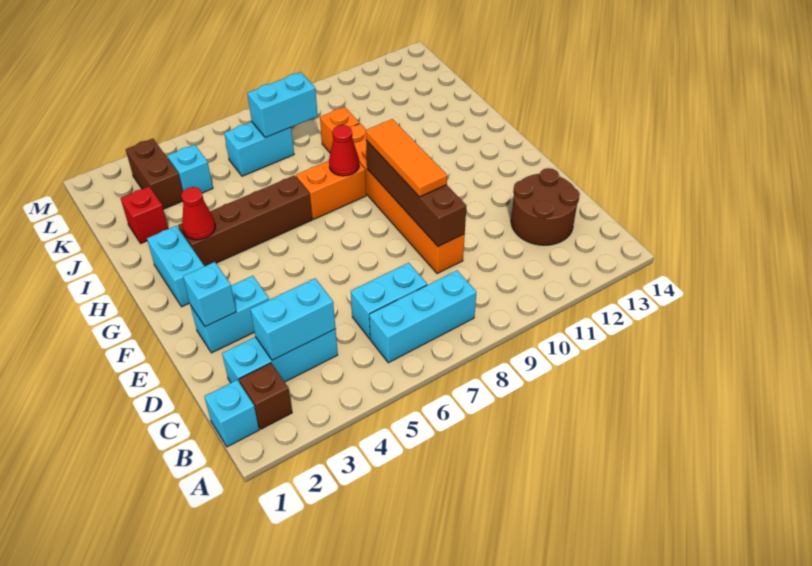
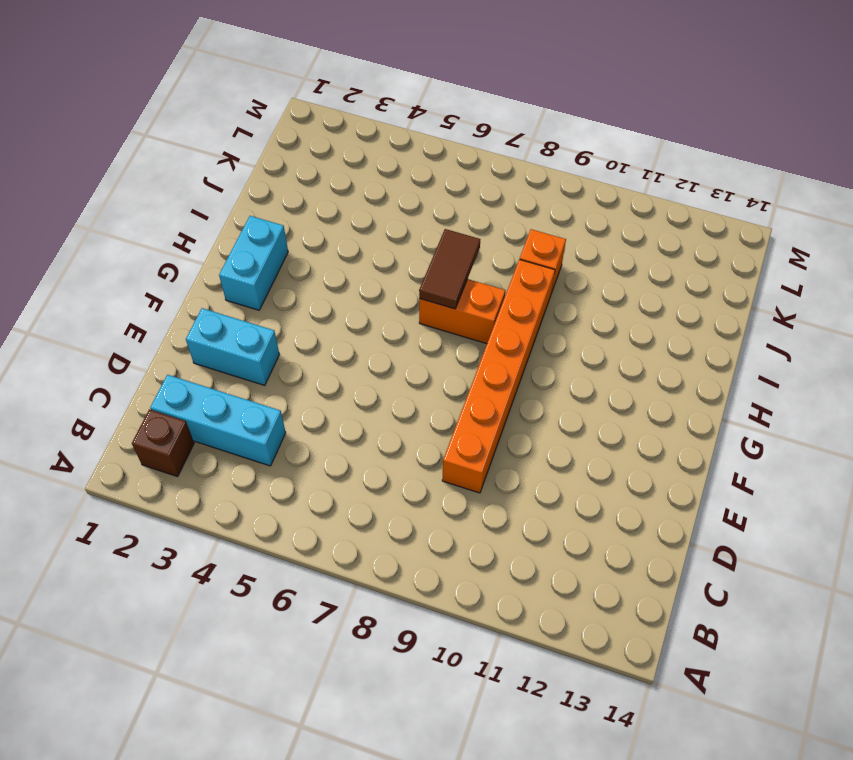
brown 1x2 tile [419,229,480,309] -> none
none -> cyan 1x1 brick [204,380,259,447]
none -> cyan 1x3 brick [369,271,476,363]
none -> cyan 1x2 brick [351,263,427,339]

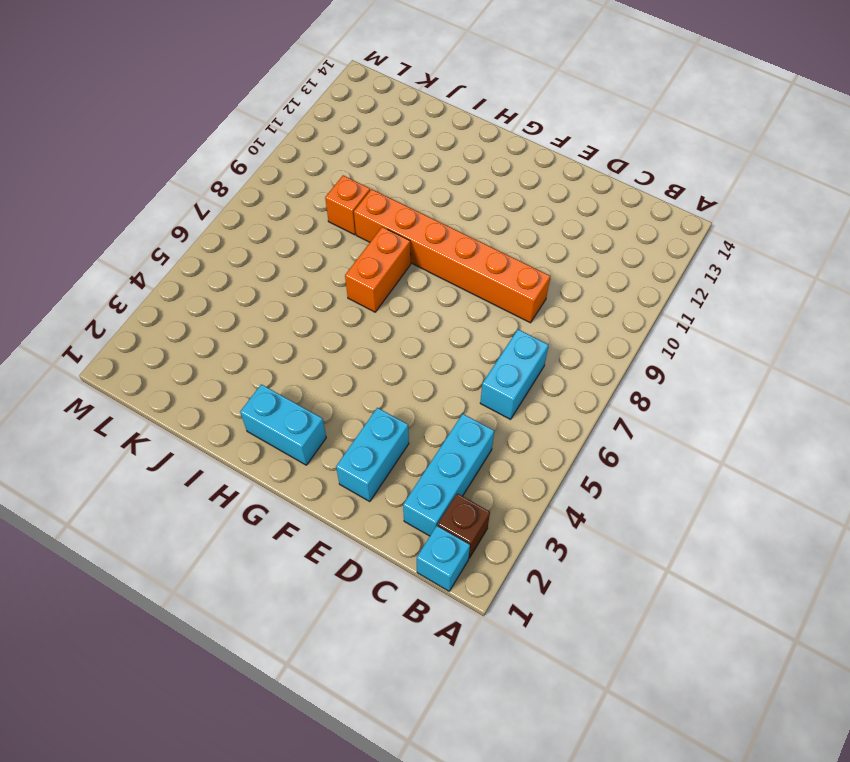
none -> cyan 1x3 brick [369,271,476,363]
none -> brown 2x2 round brick [511,168,580,245]
none -> brown 1x4 brick [178,175,312,266]

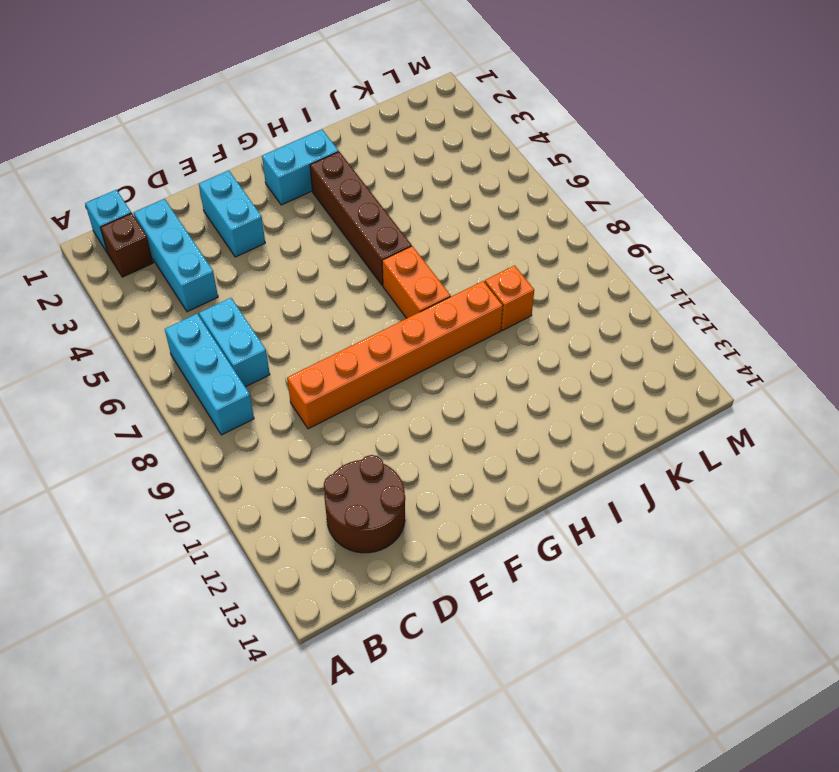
none -> red 1x1 brick [120,187,168,243]
none -> brown 1x2 brick [126,139,183,209]
none -> cyan 1x1 brick [168,145,213,193]

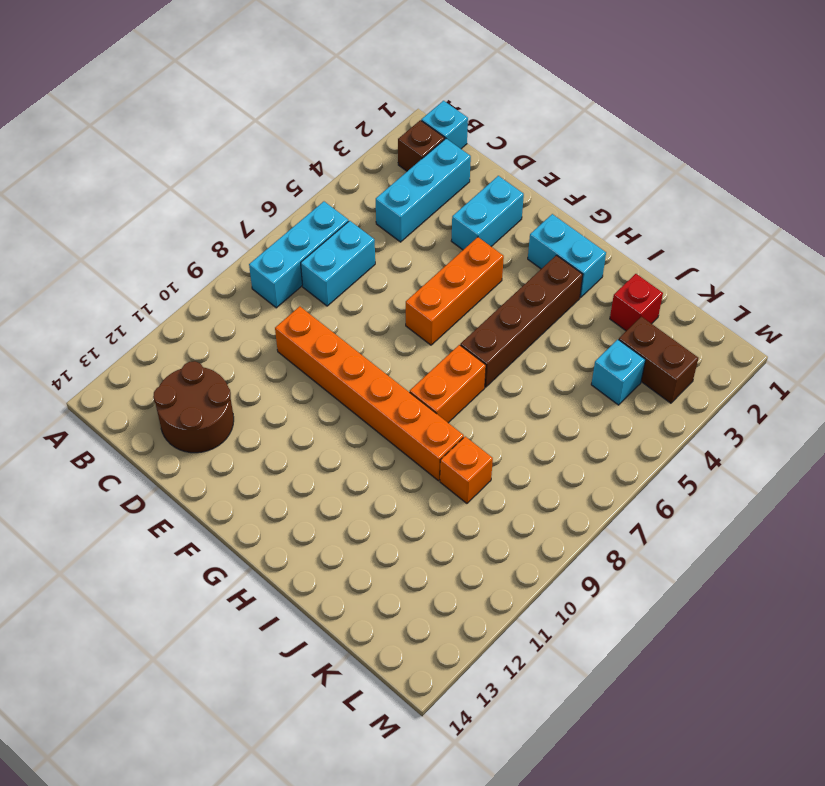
orange 1x3 brick [406,237,504,345] -> none
none -> cyan 1x2 brick [224,122,294,176]
none -> cyan 1x2 brick [250,279,335,360]
none -> brown 1x4 brick [366,140,466,247]

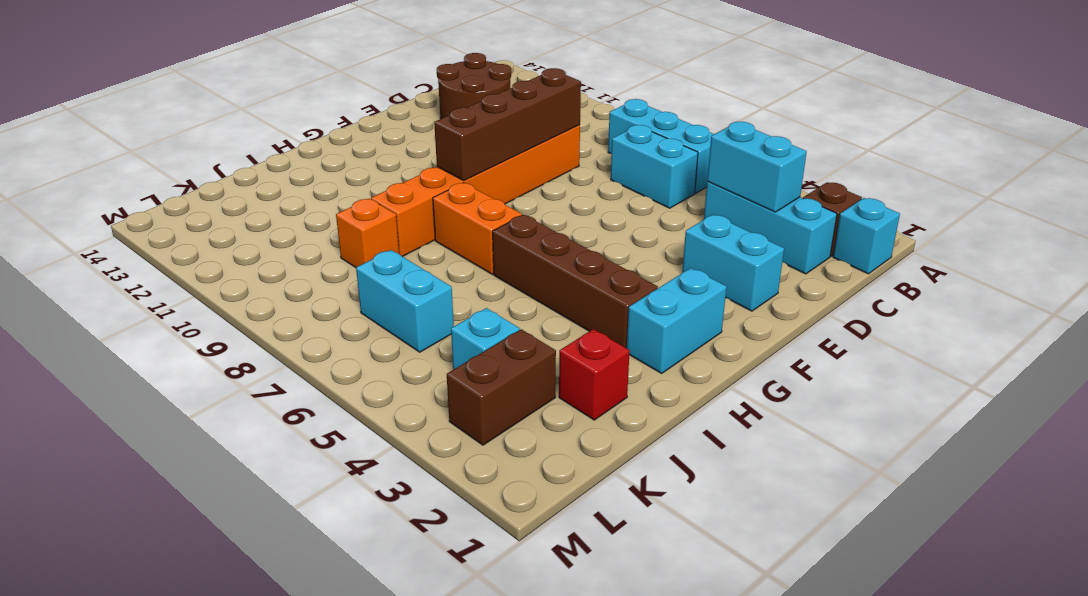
none -> cyan 1x1 brick [183,262,236,327]
none -> red 1x1 cone [181,187,215,240]
none -> red 1x1 cone [329,125,359,176]

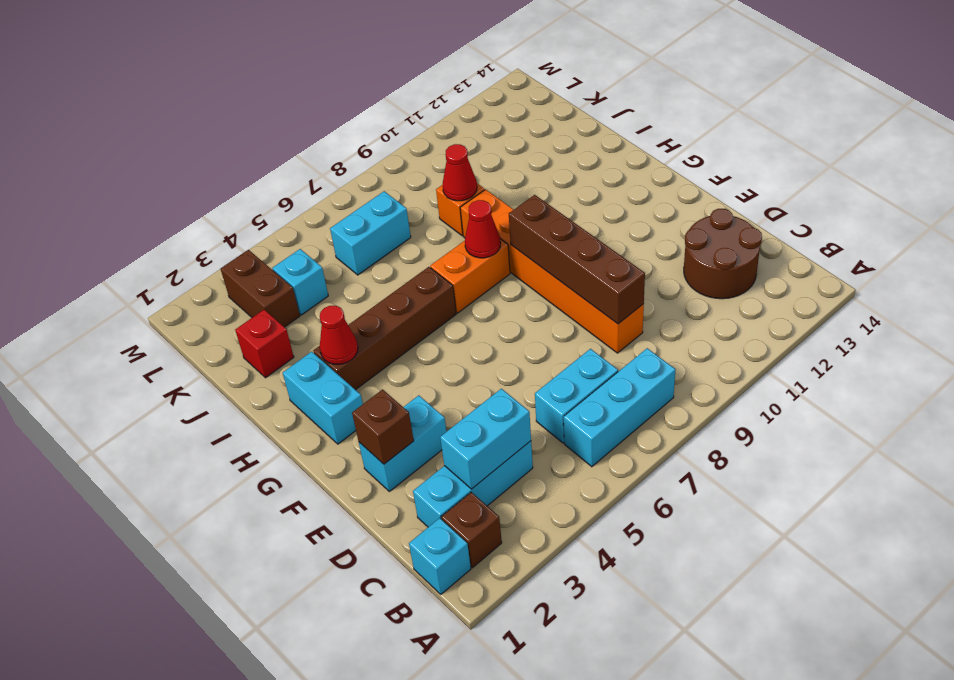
brown 1x1 brick [352,390,414,464] -> cyan 1x1 brick [183,262,236,327]
red 1x1 cone [443,144,477,201] -> none
none -> cyan 1x2 brick [247,72,318,138]
none -> orange 1x3 tile [366,119,447,197]

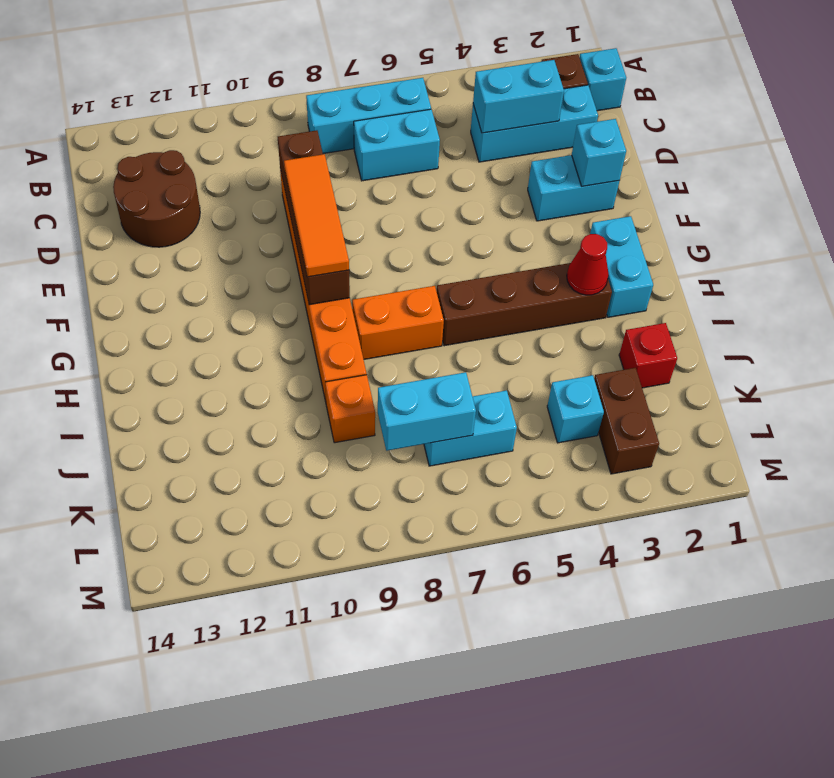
none -> red 1x1 cone [329,125,359,176]

